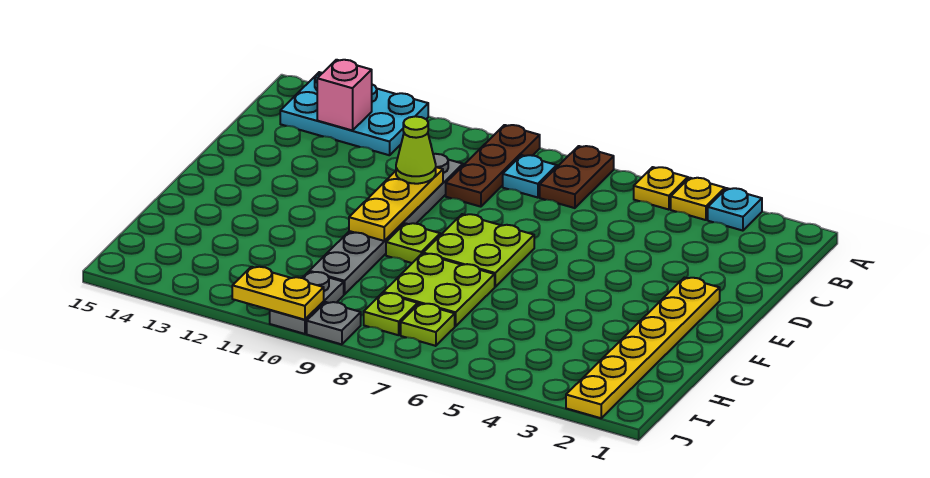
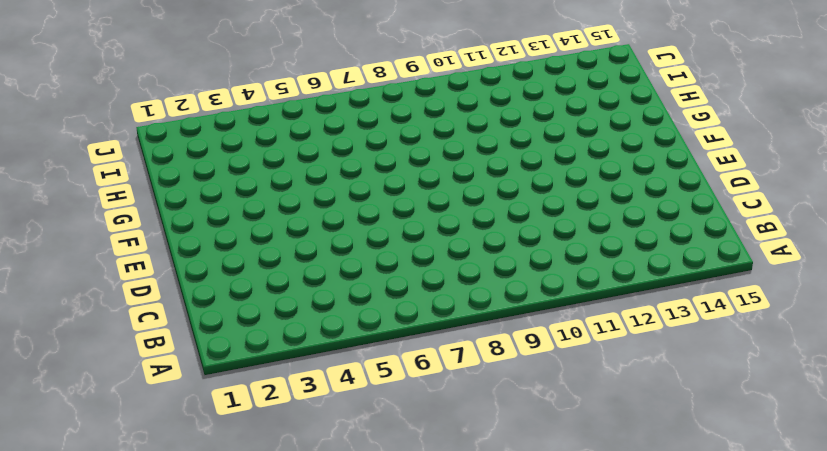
none -> cyan 1x1 plate [708,188,762,231]
none -> yellow 1x1 plate [671,178,725,220]
none -> yellow 1x1 plate [634,167,688,210]

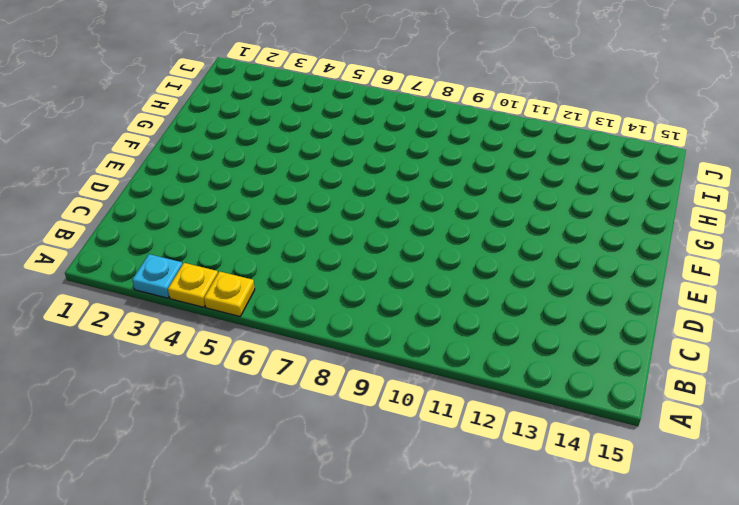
none -> brown 1x2 plate [540,146,614,208]
none -> brown 1x3 plate [446,125,540,207]
none -> cyan 2x3 plate [280,72,428,155]

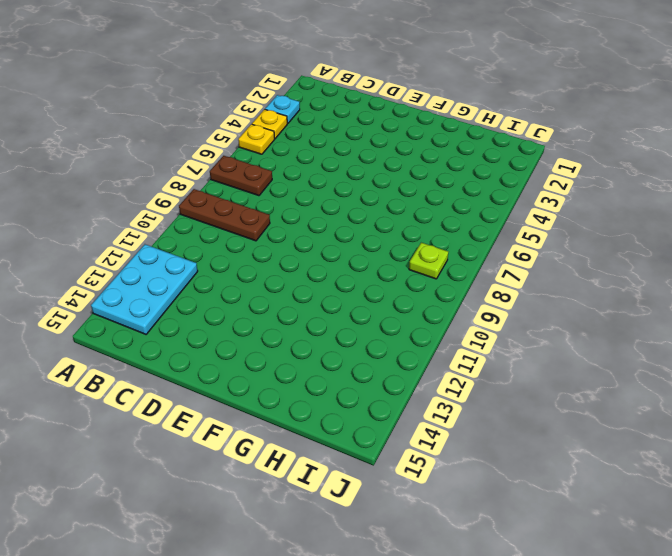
none -> cyan 1x1 plate [503,155,557,198]
none -> grey 1x6 plate [309,154,463,295]
none -> yellow 1x6 plate [566,278,720,418]

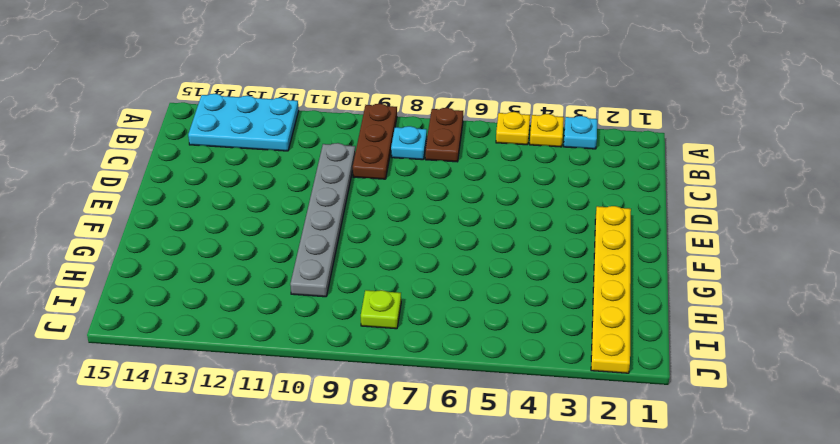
none -> lime 2x2 plate [423,214,534,287]
none -> lime 1x1 plate [386,223,440,263]
none -> lime 2x2 plate [383,254,495,326]

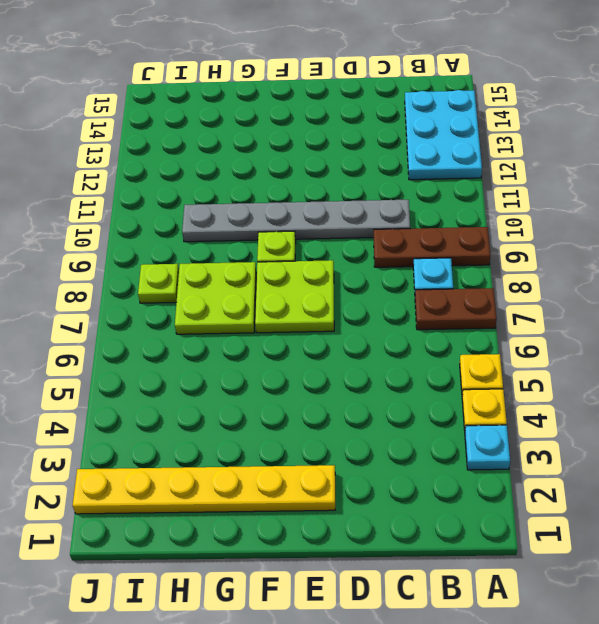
none -> lime 1x1 plate [401,303,455,346]
none -> grey 1x2 plate [270,272,344,334]
none -> grey 1x1 plate [307,302,361,344]

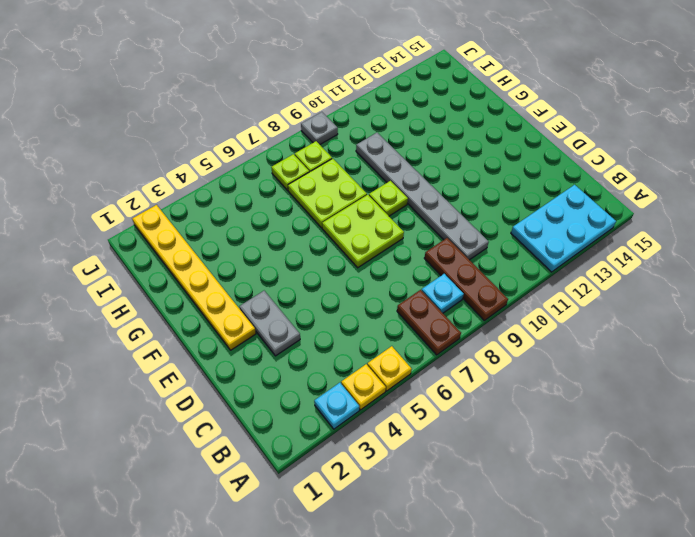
grey 1x2 plate [239,291,300,356] -> grey 1x2 plate moved to [270,272,344,334]
none -> pink 1x1 brick [317,60,372,131]
none -> yellow 1x3 plate [349,167,443,241]
none -> yellow 1x2 plate [232,267,324,320]

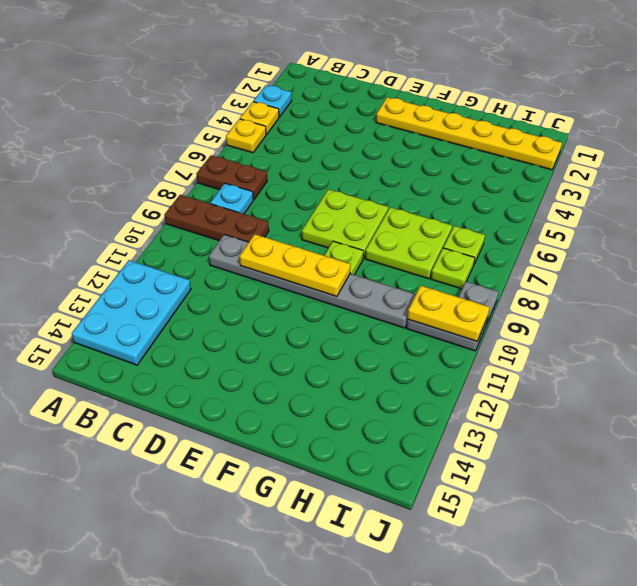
yellow 1x2 plate [408,286,490,341] -> yellow 1x2 plate turned to [232,267,324,320]
none -> pink 1x1 brick [317,60,372,131]
none -> lime 1x1 cone [396,116,436,184]

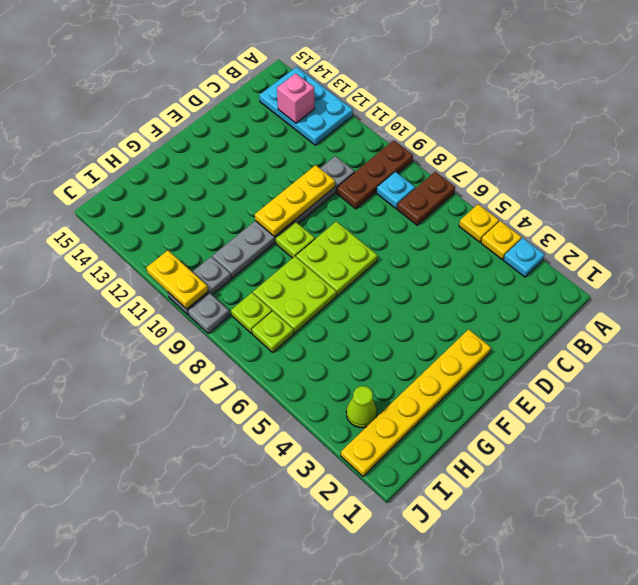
lime 1x1 cone [346,386,377,428] -> lime 1x1 cone moved to [396,116,436,184]

